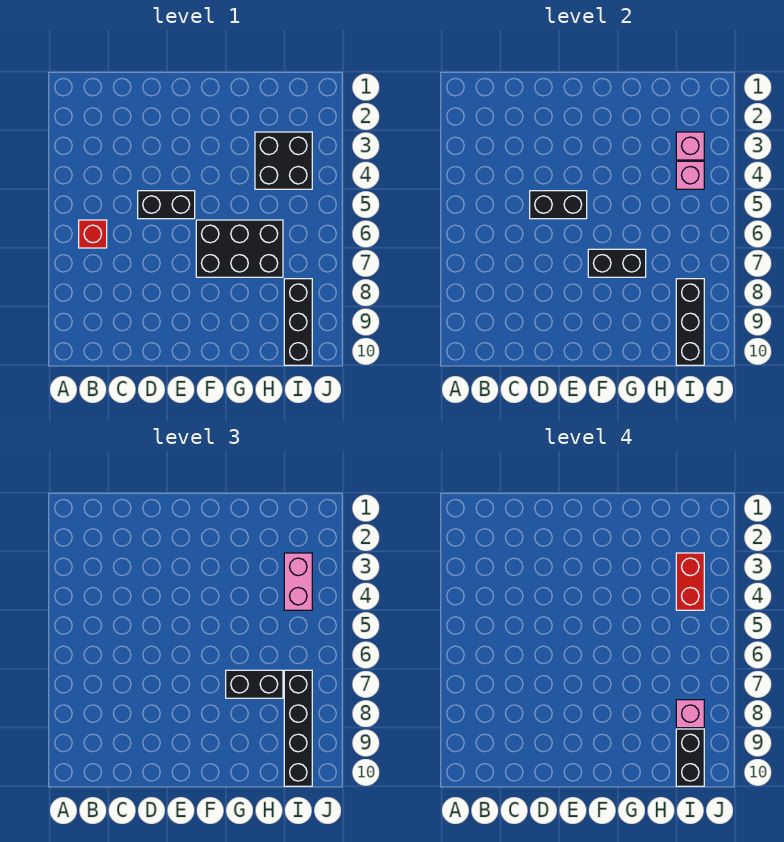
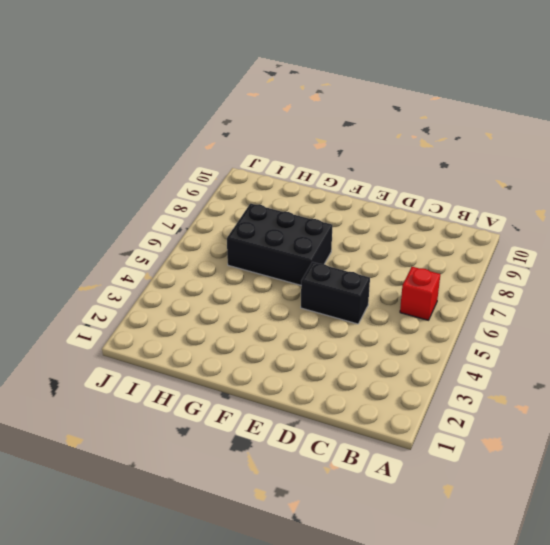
none -> black 2x2 brick [255,132,312,189]
none -> black 1x3 brick [284,279,312,365]
none -> black 1x2 brick [530,191,587,219]

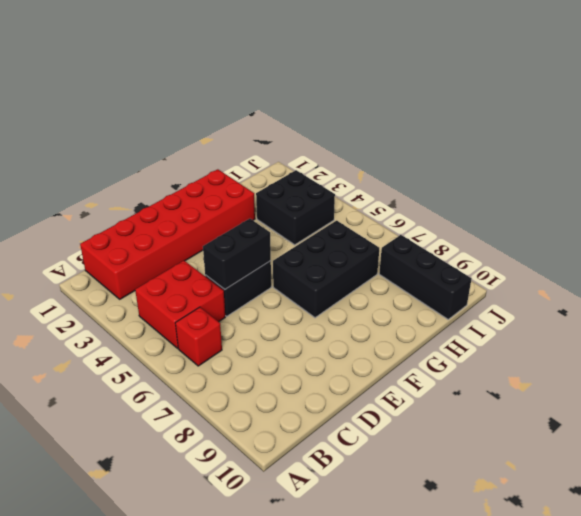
red 2x6 brick [80,169,255,299] -> none
red 2x2 brick [135,261,225,348] -> none
none -> black 1x2 brick [588,249,646,277]
none -> pink 1x1 brick [676,132,704,160]
none -> pink 1x1 brick [676,161,704,189]

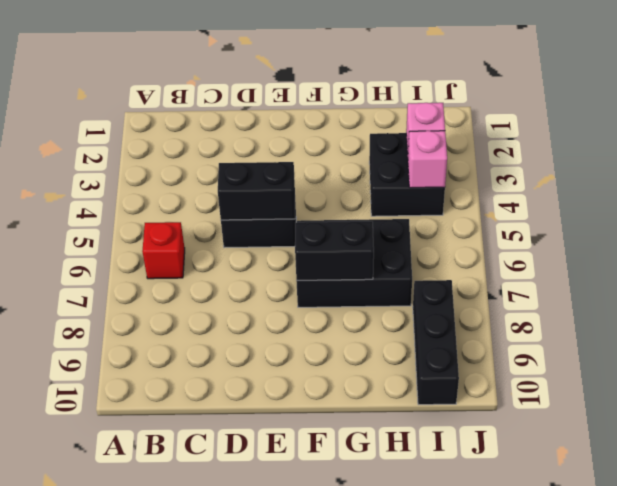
none -> black 1x3 brick [676,279,704,365]
none -> black 1x2 brick [226,670,283,698]
none -> pink 1x2 brick [284,553,312,610]

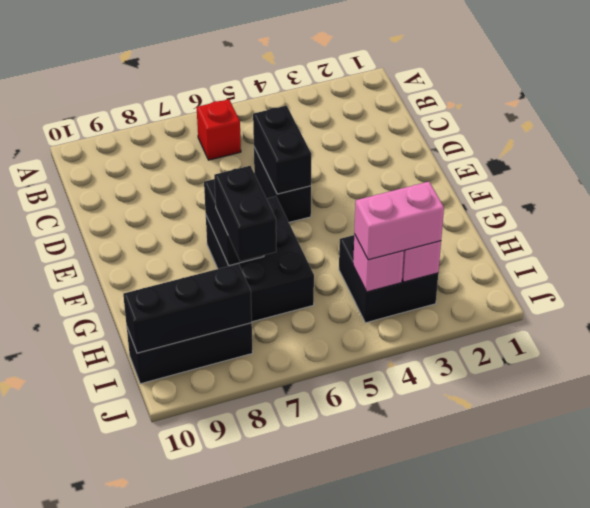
none -> black 1x4 brick [284,670,312,786]
none -> red 1x2 brick [676,553,704,610]
none -> pink 1x1 brick [676,700,704,728]

